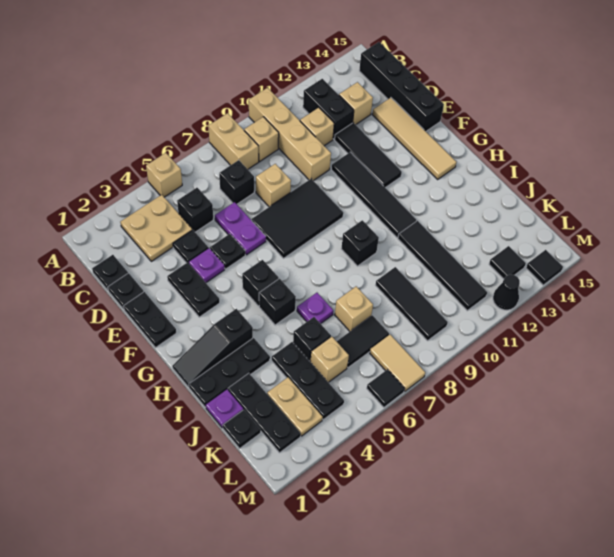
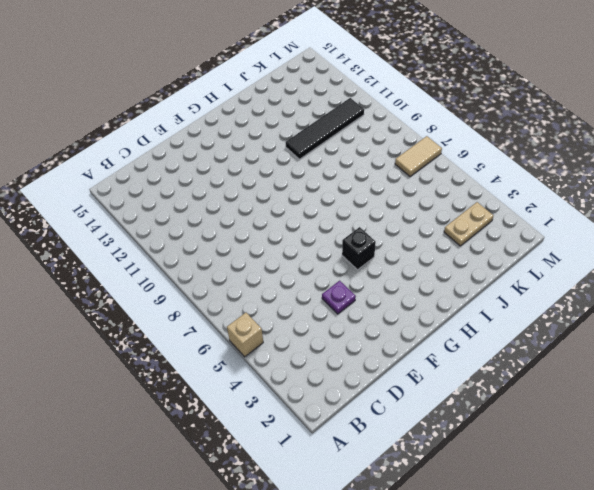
none -> tan 1x2 brick [208,113,259,169]
none -> tan 1x4 brick [249,88,331,181]
none -> tan 2x2 plate [120,195,192,261]
none -> tan 1x1 brick [244,117,279,162]

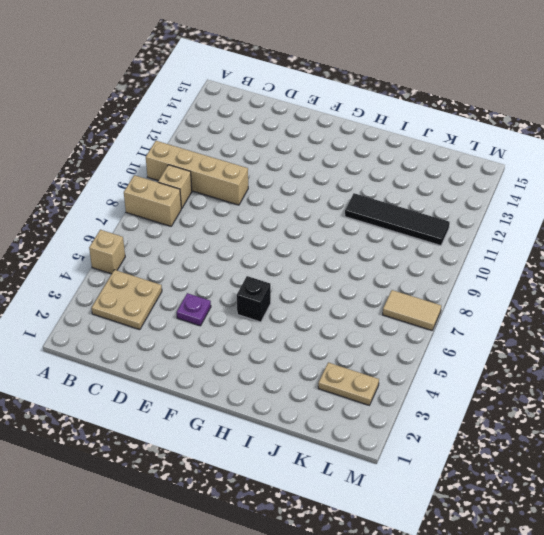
none -> black 1x2 brick [303,79,354,139]
none -> black 1x4 brick [359,42,444,131]
none -> black 1x1 plate [92,255,128,290]
none -> black 1x1 brick [177,188,213,232]

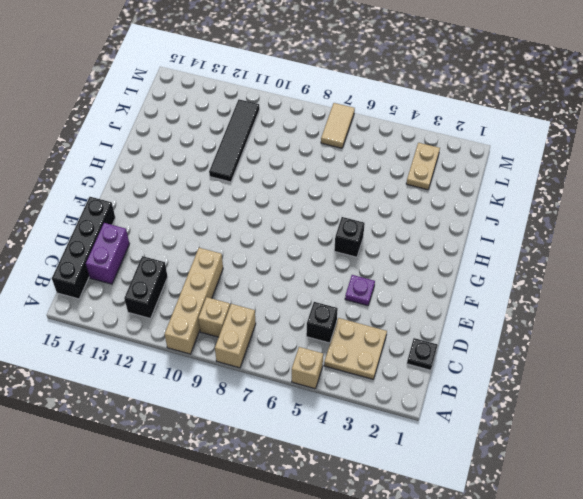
purple 1x2 brick [85,223,130,284] -> tan 1x4 tile [372,98,456,179]
none -> black 1x1 brick [219,160,254,204]
none -> tan 1x1 brick [300,108,334,146]
none -> tan 1x1 brick [339,82,373,125]
none -> black 1x1 plate [108,273,144,309]

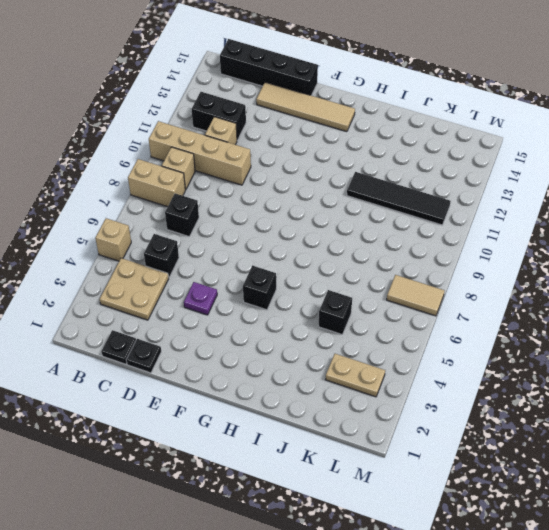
none -> tan 1x1 brick [339,82,373,125]
none -> black 1x1 plate [173,230,208,263]
none -> purple 1x2 plate [215,202,266,255]
none -> tan 1x1 brick [256,164,291,207]

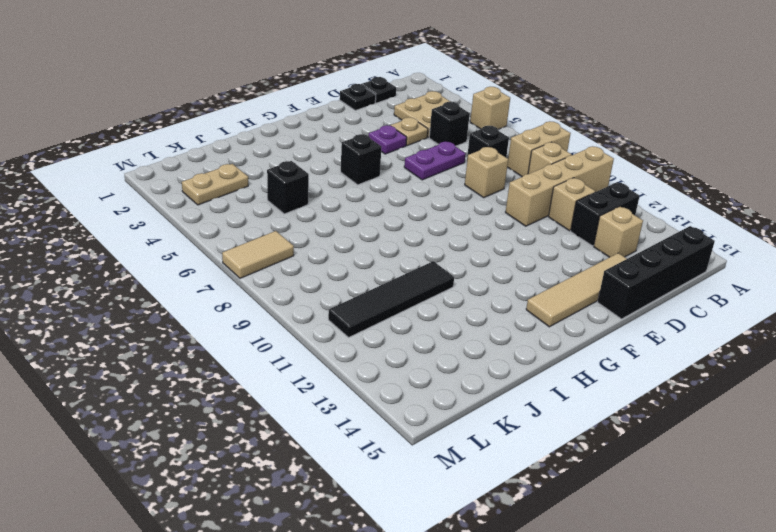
tan 1x1 plate [391,117,428,146] -> black 1x1 plate [173,230,208,263]
none -> black 1x3 tile [335,123,402,188]
none -> black 1x2 plate [123,292,176,348]
none -> black 1x2 plate [167,262,220,317]
none -> black 1x1 plate [210,234,245,269]

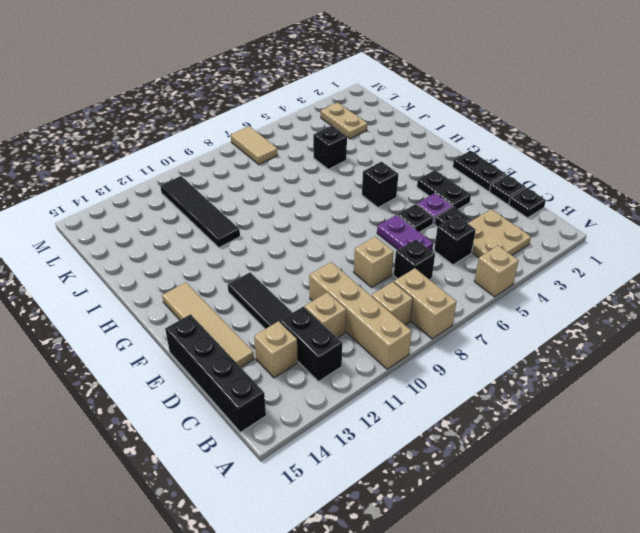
none -> black 2x3 tile [252,179,343,258]
none -> black 1x4 tile [331,152,416,238]
none -> black 1x3 slope [172,309,253,387]
none -> black 1x1 brick [259,279,296,325]

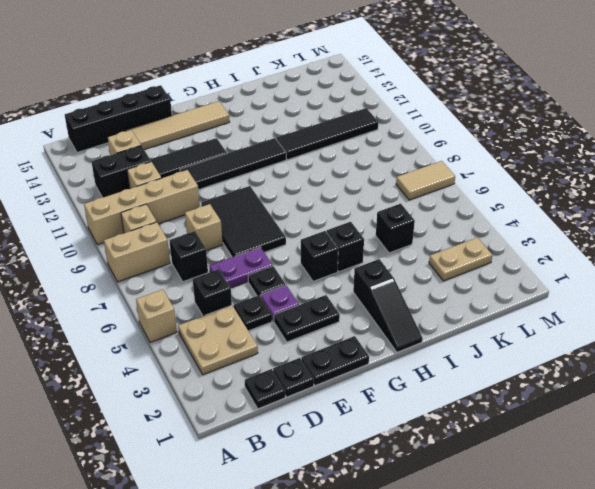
none -> black 1x1 brick [341,220,379,266]
none -> black 1x3 plate [189,338,270,407]
none -> purple 1x1 plate [297,293,333,324]
none -> purple 1x1 plate [206,389,243,428]

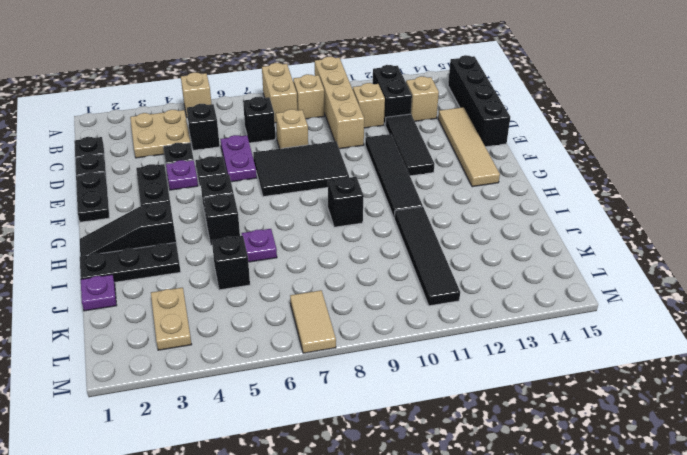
none -> black 1x3 plate [228,373,301,453]
none -> black 1x3 plate [272,342,344,420]
none -> tan 1x1 brick [335,286,373,331]
none -> black 1x3 tile [375,267,448,341]

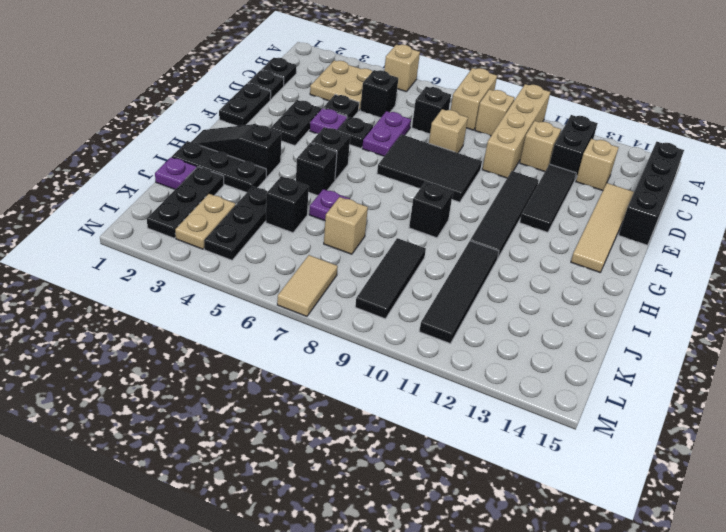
none -> black 1x1 plate [223,410,261,448]
none -> tan 1x1 brick [310,336,349,382]
none -> black 1x2 tile [337,315,389,368]
none -> black 1x1 tile [489,246,526,279]

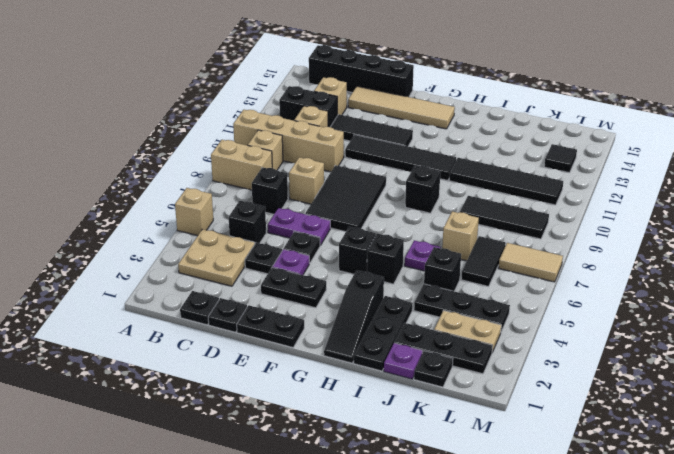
none -> tan 1x1 brick [310,336,349,382]
none -> black 1x1 tile [367,370,405,407]
none -> black 1x1 cone [493,274,520,310]
none -> black 1x1 tile [526,250,563,285]

